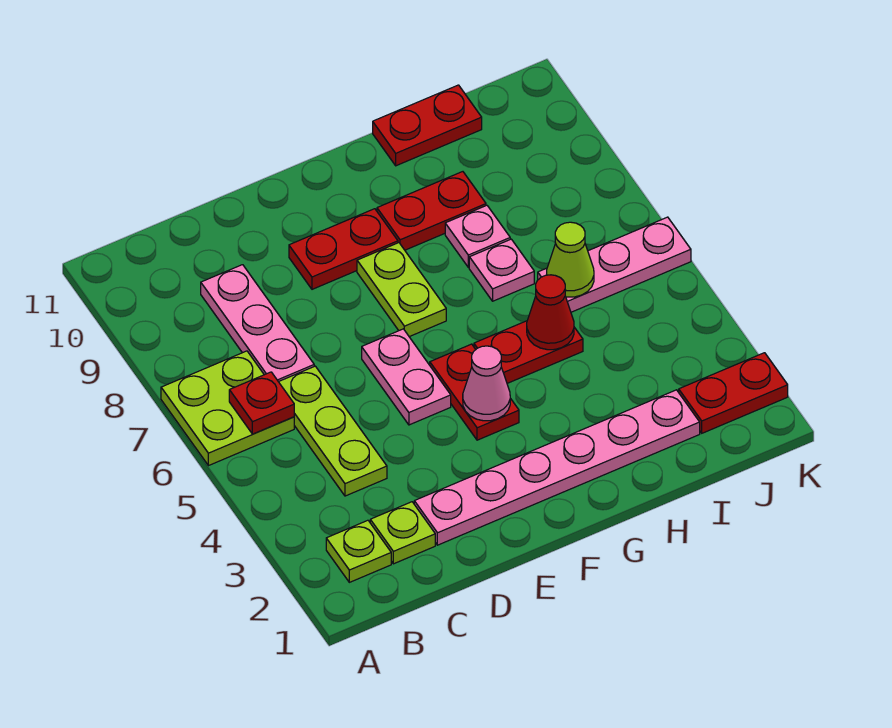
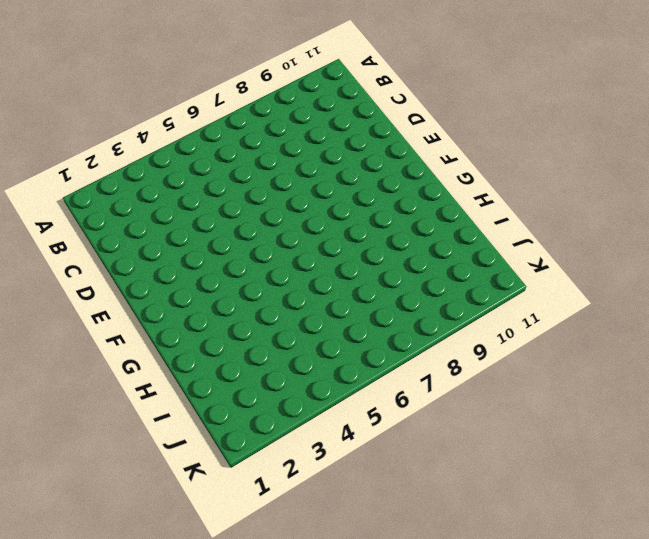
none -> lime 2x2 plate [161,351,294,466]
none -> lime 1x1 plate [326,520,391,582]
none -> lime 1x1 plate [370,502,435,564]

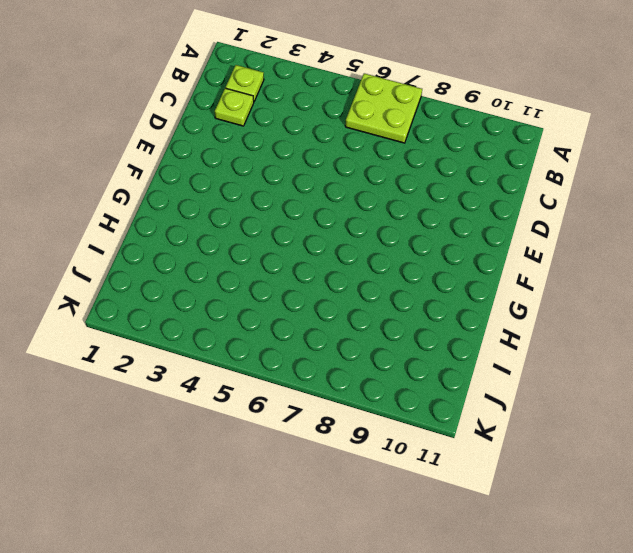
none -> lime 1x3 plate [279,366,387,496]
none -> pink 1x3 plate [201,265,314,382]
none -> pink 1x6 plate [414,390,700,545]

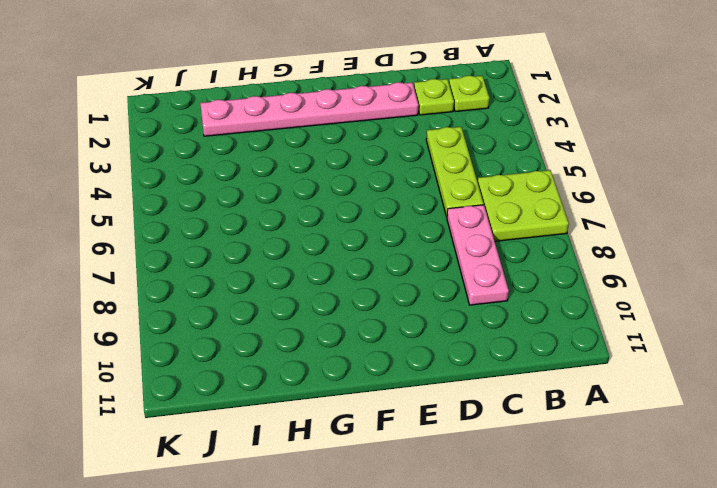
none -> pink 1x2 plate [362,329,451,425]
none -> red 1x2 plate [289,209,398,289]
none -> red 1x2 plate [430,344,519,440]

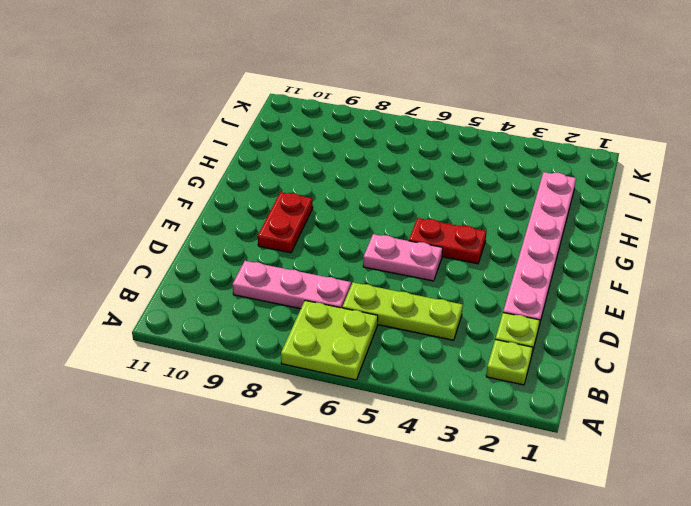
none -> lime 1x2 plate [357,243,446,337]
none -> red 1x2 plate [474,321,583,383]
none -> red 1x2 plate [377,172,486,250]

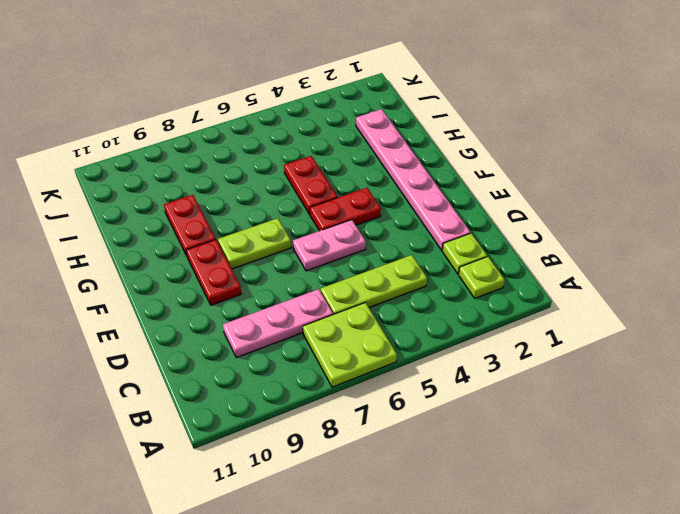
none -> pink 1x1 plate [469,239,534,301]
none -> pink 1x1 plate [445,205,510,267]
none -> red 1x2 plate [373,85,482,166]

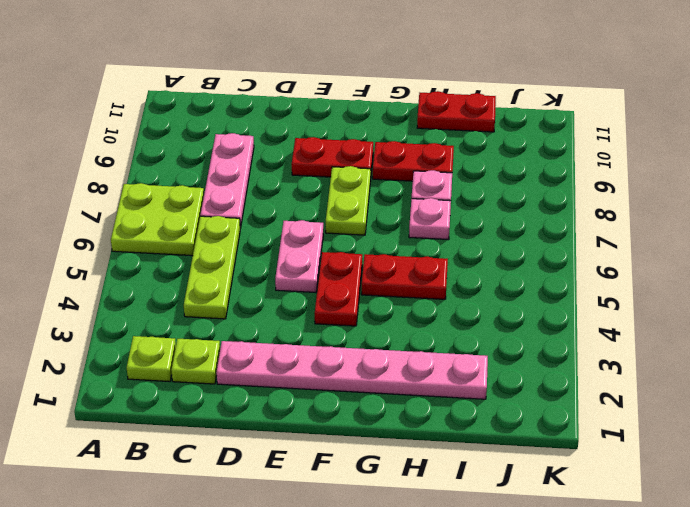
none -> pink 1x3 plate [538,217,691,312]
none -> red 1x2 plate [679,353,788,433]
none -> red 1x1 plate [229,372,294,434]

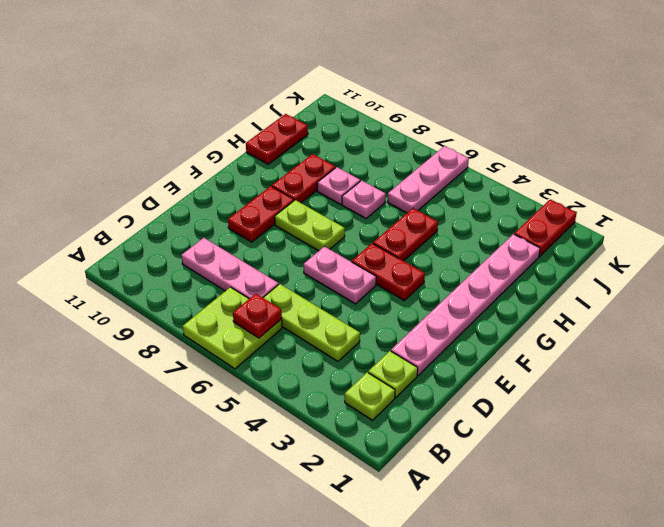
none -> pink 1x1 cone [463,346,510,421]
none -> red 1x1 cone [527,275,574,350]
none -> lime 1x1 cone [547,222,594,297]

